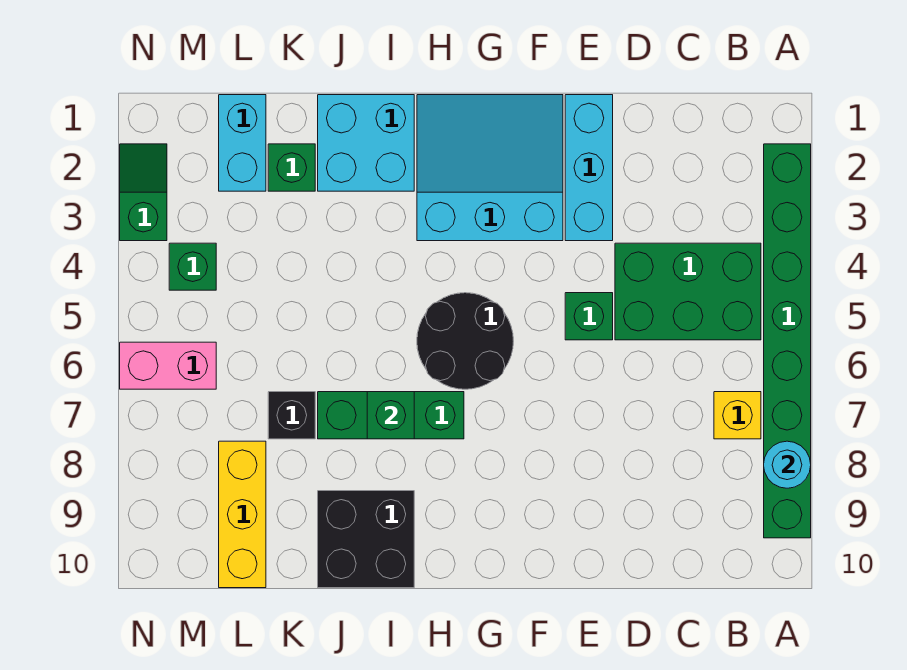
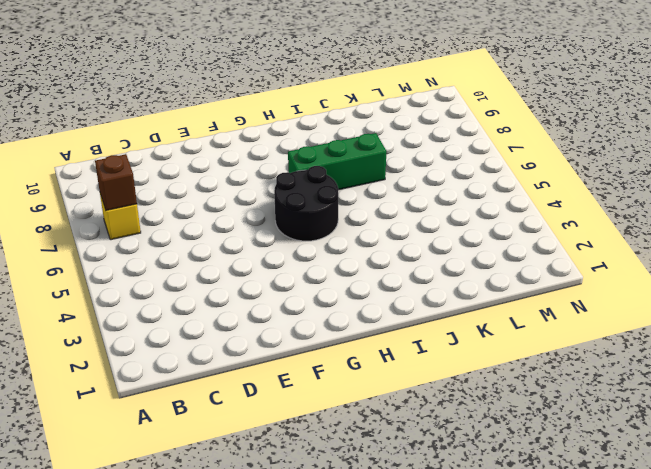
brown 1x1 brick [95,154,137,210] -> none
none -> green 1x8 brick [764,144,811,538]
none -> green 2x3 brick [615,243,761,340]
none -> cyan 1x3 brick [565,95,613,241]

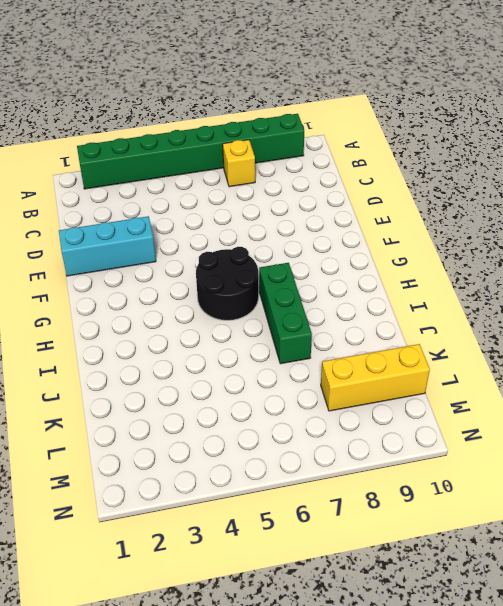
none -> green 2x3 brick [615,243,761,340]
none -> green 1x1 brick [565,293,613,340]
none -> cyan 3x3 slope [417,95,563,241]

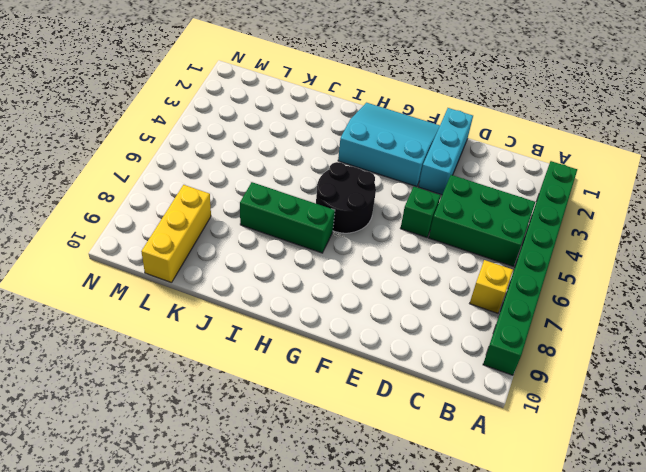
none -> cyan 2x2 brick [318,95,414,191]
none -> black 2x2 brick [318,491,414,588]
none -> green 1x1 brick [268,144,315,191]

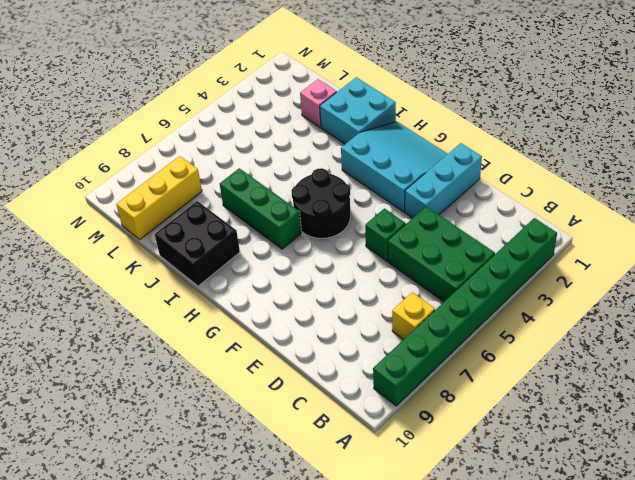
pink 1x1 brick [300,79,337,127] -> green 1x1 brick [268,144,315,191]
none -> black 1x1 brick [268,392,315,439]
none -> cyan 1x2 brick [219,95,266,191]
none -> green 1x1 brick [169,243,216,290]

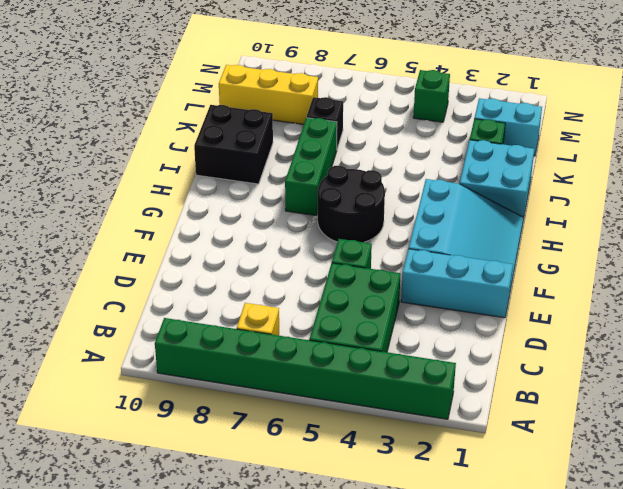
none -> pink 1x2 brick [120,342,216,389]
none -> green 1x2 slope [120,144,167,241]
none -> cyan 1x1 round brick [764,441,811,488]

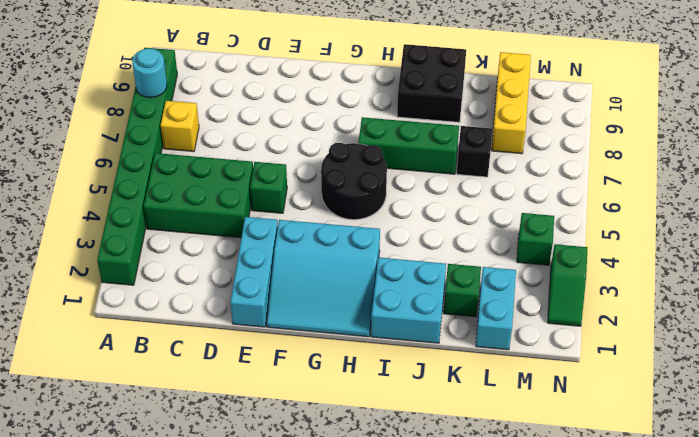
none -> pink 1x2 brick [120,342,216,389]
none -> green 1x1 brick [367,392,414,439]

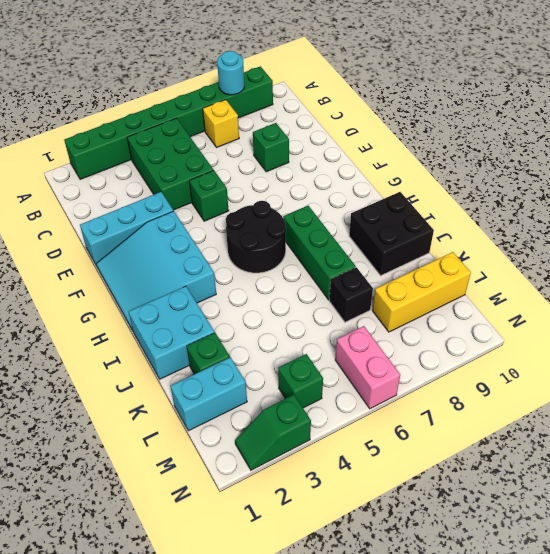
green 1x1 brick [253,123,289,172] -> green 1x1 brick moved to [367,392,414,439]

